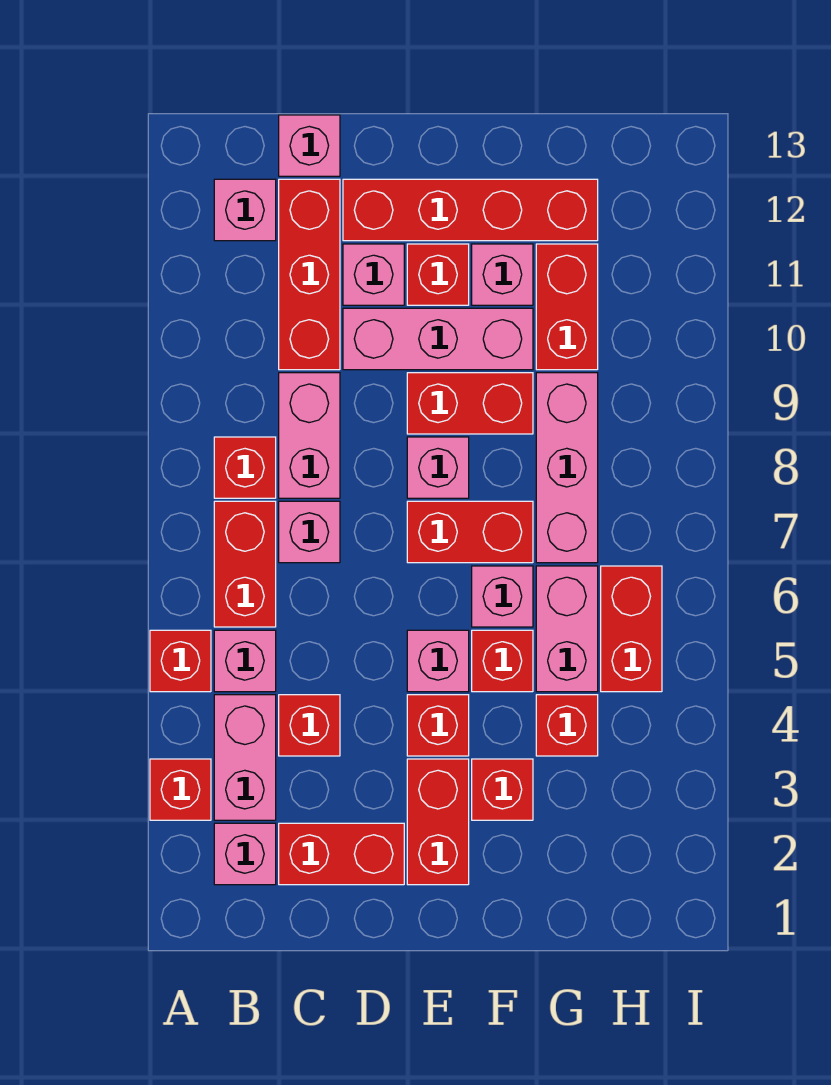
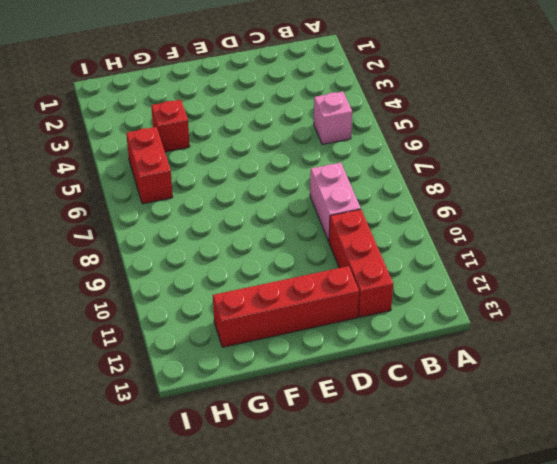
none -> red 1x1 brick [150,759,211,820]
none -> red 1x1 brick [150,630,211,692]
none -> pink 1x1 brick [214,823,276,885]
none -> pink 1x2 brick [214,695,276,820]

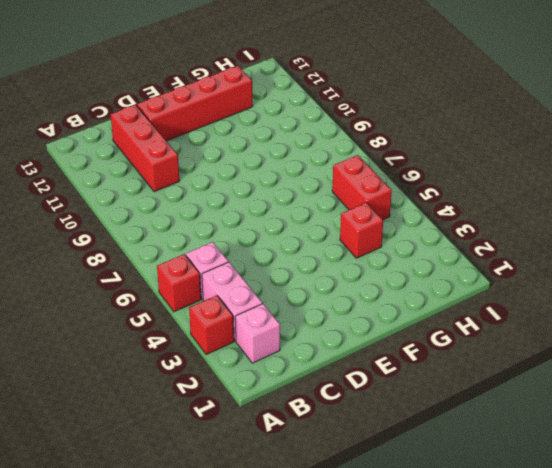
none -> red 1x2 brick [214,501,276,627]
none -> red 1x1 brick [214,437,276,498]
none -> pink 1x1 brick [214,179,276,241]
none -> red 1x2 brick [279,823,404,885]

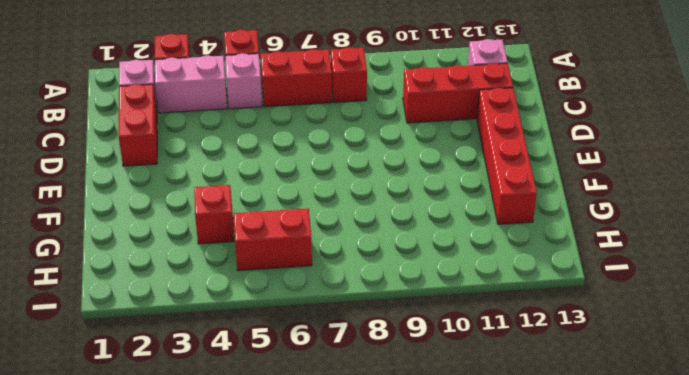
none -> red 1x1 brick [279,695,340,756]
none -> pink 1x1 brick [279,501,340,563]
none -> pink 1x2 brick [279,373,340,498]
none -> pink 1x1 brick [279,115,340,176]

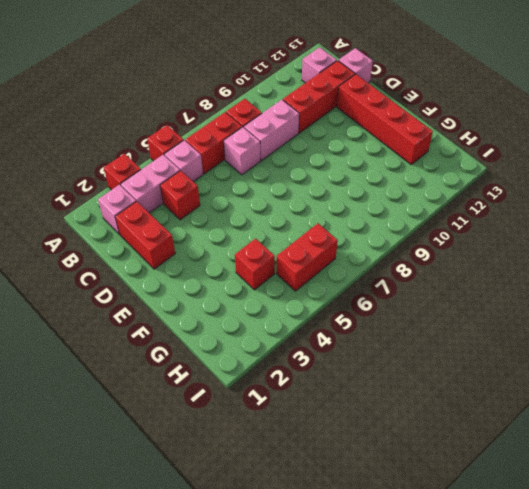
none -> pink 1x3 brick [343,308,533,370]
none -> pink 1x1 brick [343,244,404,305]
none -> red 1x2 brick [407,759,469,885]
none -> red 1x1 brick [407,695,469,756]

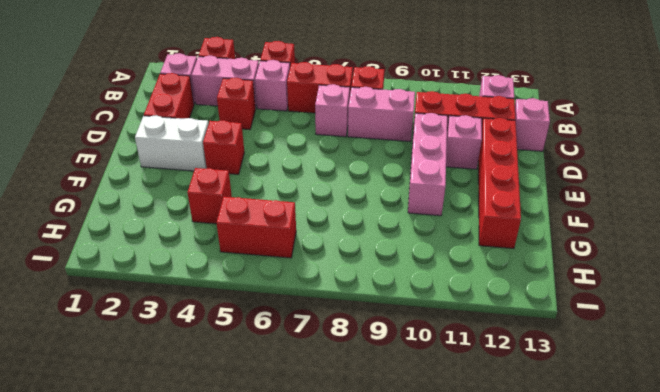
white 1x2 brick [135,115,209,171] -> red 1x2 brick [407,759,469,885]
none -> pink 1x1 brick [407,630,469,692]
none -> red 1x2 brick [407,501,533,563]
none -> pink 1x1 brick [407,437,469,498]
none -> red 1x2 brick [407,373,533,434]

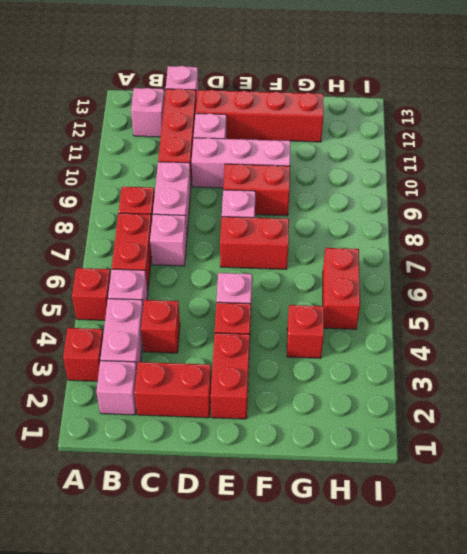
none -> red 1x1 brick [407,244,469,305]
none -> red 1x1 brick [472,759,533,820]
none -> red 1x1 brick [472,630,533,692]
none -> pink 1x1 brick [472,566,533,627]

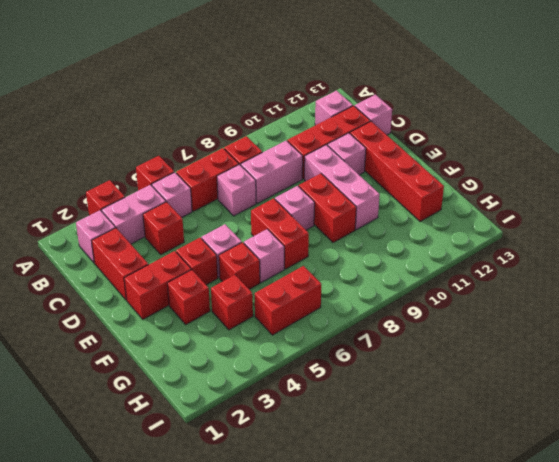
none -> red 1x1 brick [407,244,469,305]
none -> pink 1x1 brick [472,244,533,305]
none -> pink 1x2 brick [536,566,598,692]
none -> pink 1x3 brick [536,373,598,563]

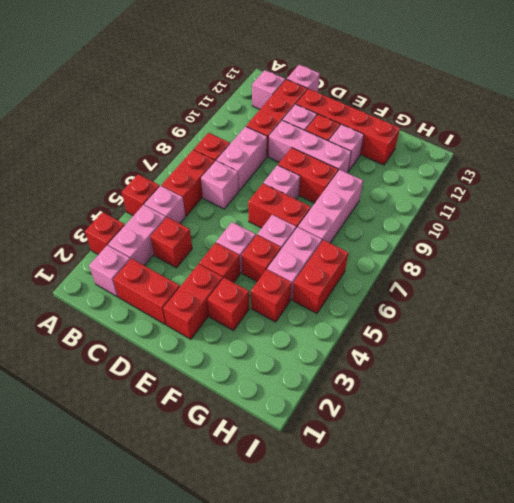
none -> red 1x2 brick [536,244,598,370]

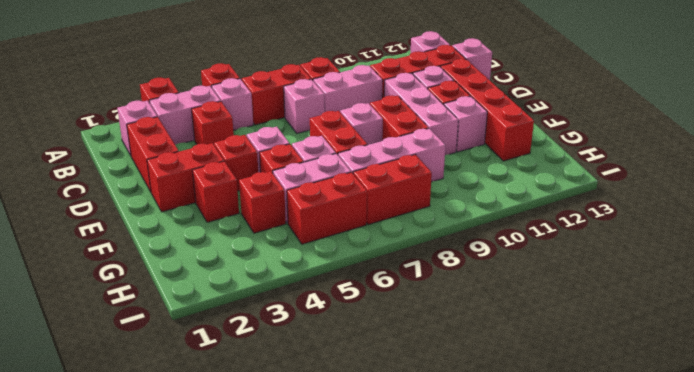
red 1x2 brick [353,155,432,225] -> red 1x2 brick moved to [536,244,598,370]

